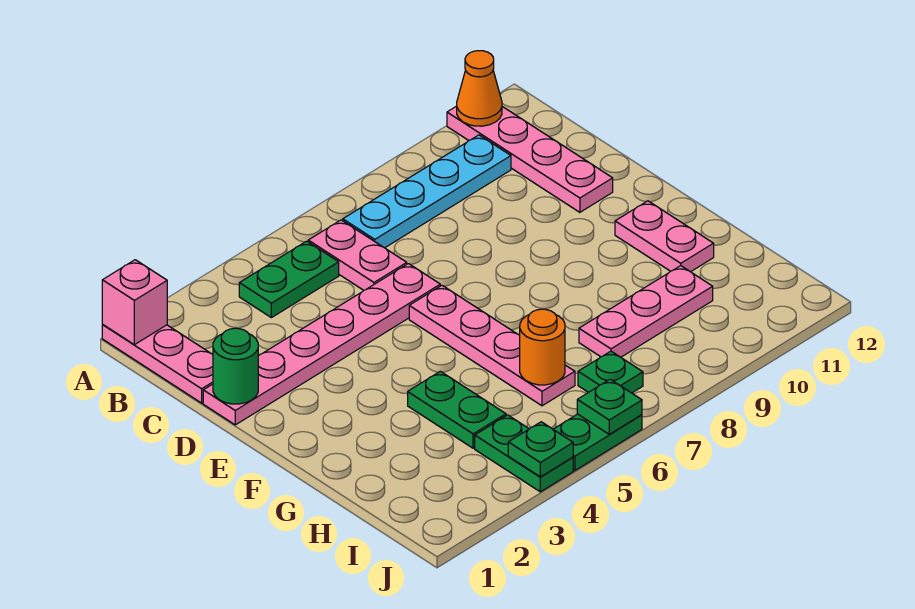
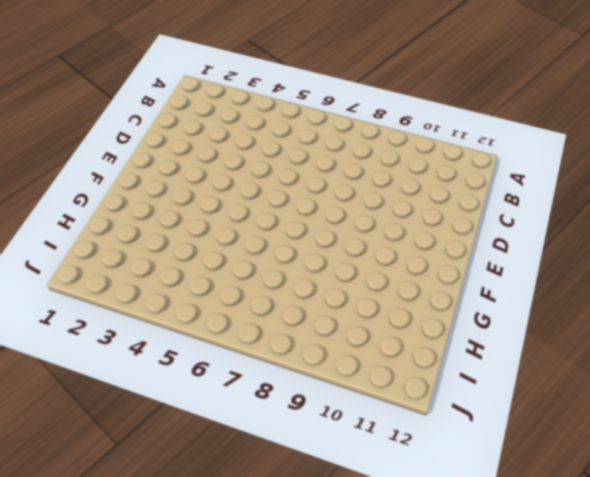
none -> pink 1x3 plate [102,325,213,403]
none -> pink 1x4 plate [447,106,613,212]
none -> green 1x2 plate [239,241,339,318]

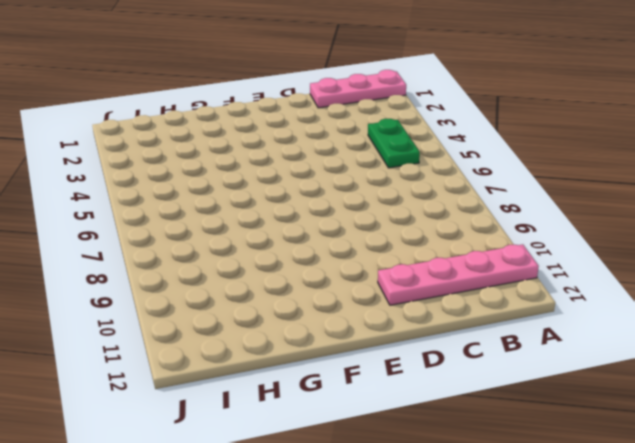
none -> pink 1x2 plate [308,220,407,290]
none -> cyan 1x4 plate [343,135,511,248]
none -> pink 1x6 plate [203,264,440,425]

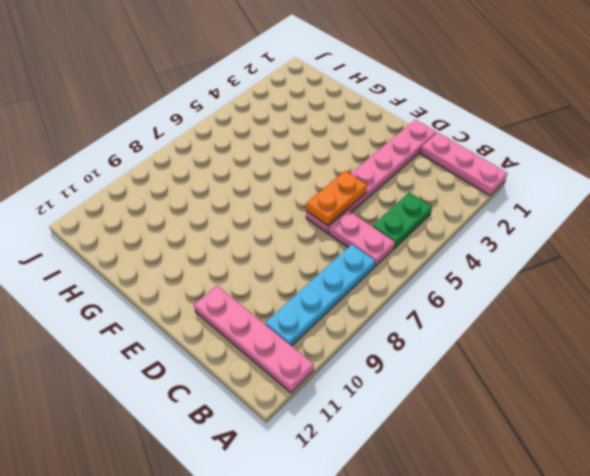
orange 1x2 plate [306,171,367,225] -> none
none -> pink 1x4 plate [409,285,575,406]
none -> pink 1x2 plate [615,201,714,272]
none -> green 1x2 plate [408,371,506,448]

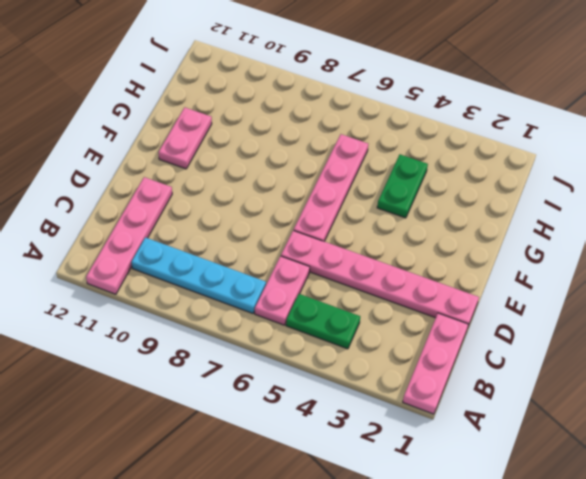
none -> pink 1x3 plate [579,266,713,357]
none -> green 1x2 plate [475,415,573,492]
none -> green 1x1 plate [578,351,643,393]

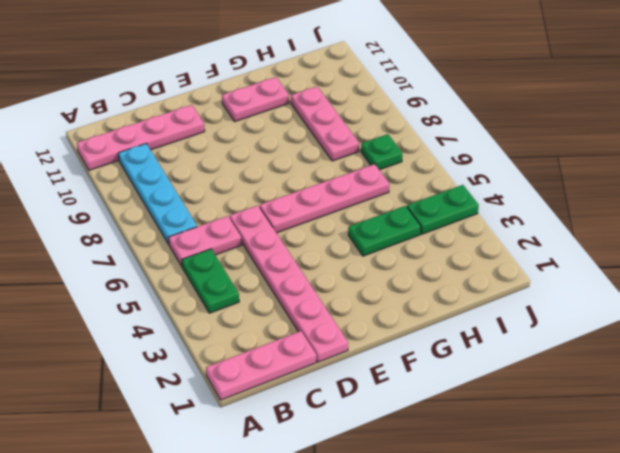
none -> green 1x2 plate [553,414,642,471]
none -> pink 1x1 brick [102,260,167,345]
none -> orange 1x1 cone [457,51,502,126]

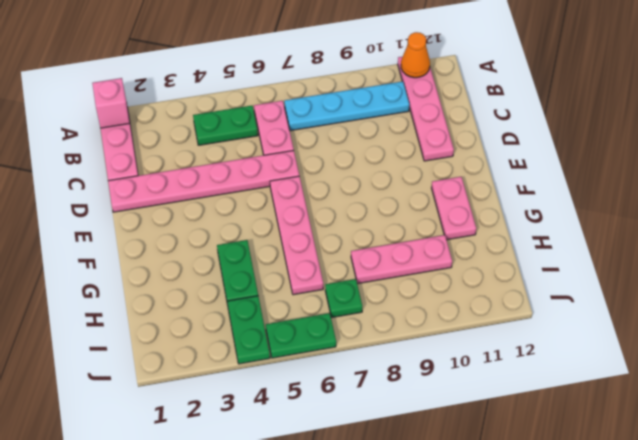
none -> green 1x1 round brick [213,328,258,404]
none -> orange 1x1 round brick [520,309,565,385]
none -> green 1x1 plate [508,422,573,477]

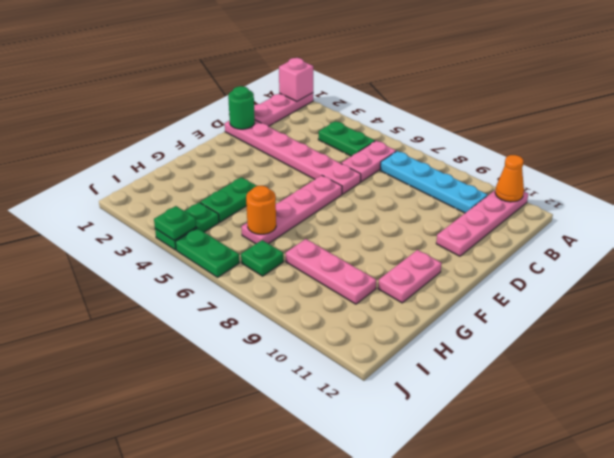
none -> green 1x1 plate [577,379,642,434]

